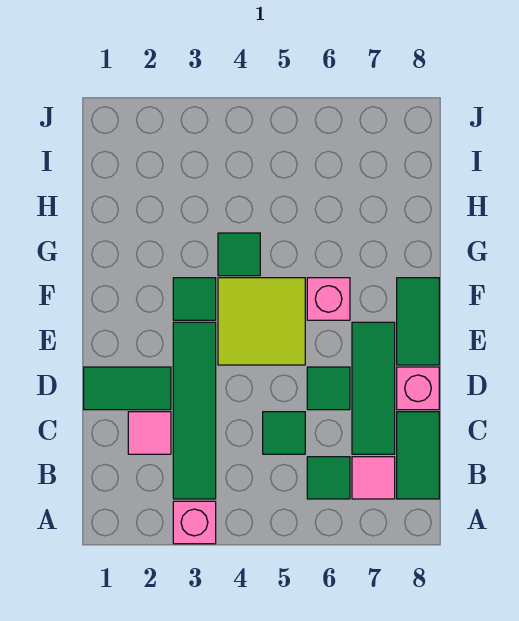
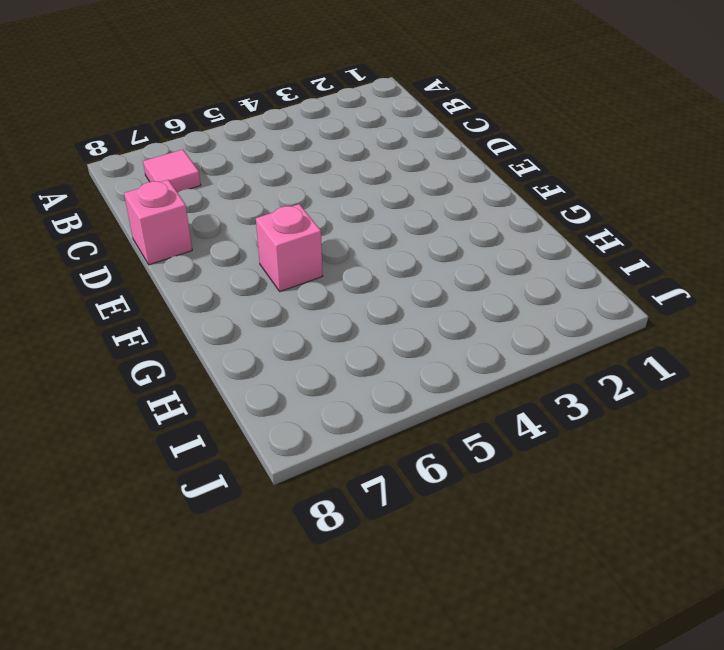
none -> pink 1x1 brick [173,501,216,544]
none -> green 1x4 tile [173,322,216,499]
none -> green 1x1 tile [307,457,350,499]

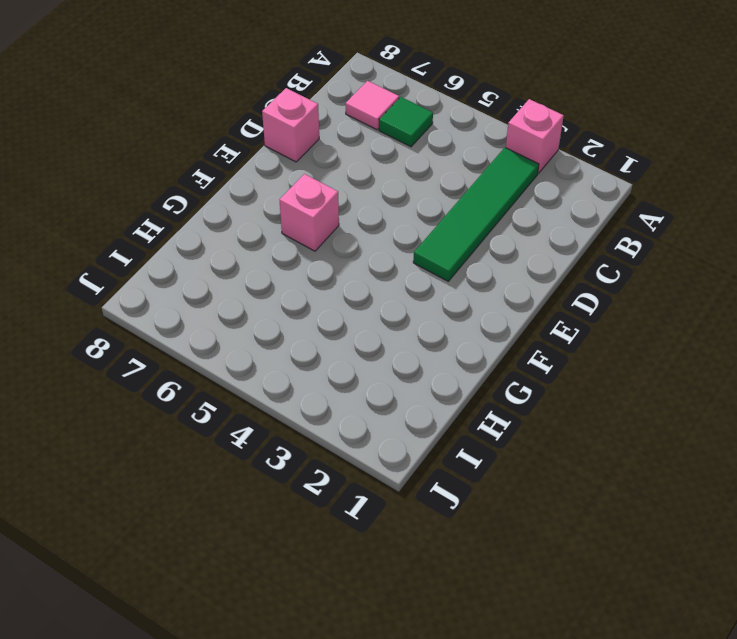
none -> green 1x2 tile [397,412,439,499]
none -> pink 1x1 tile [128,412,171,454]
none -> green 1x1 tile [263,412,305,454]

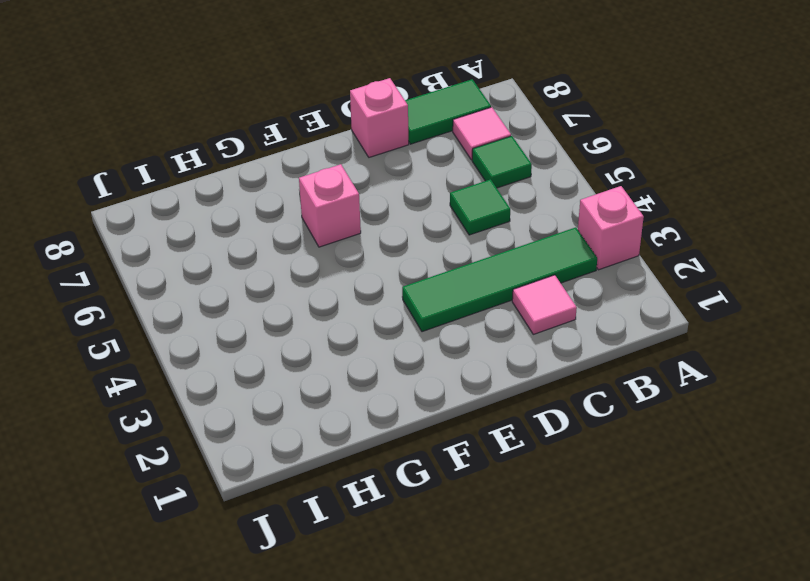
none -> green 1x3 tile [352,322,395,454]
none -> green 1x2 tile [84,367,171,410]
none -> green 1x1 tile [307,367,350,410]

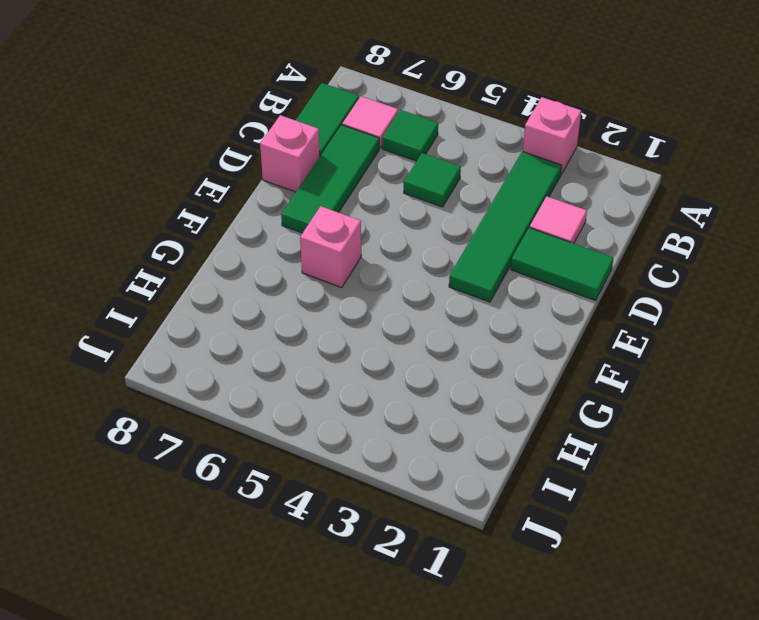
none -> green 1x1 tile [307,367,350,410]
none -> lime 2x2 tile [218,278,305,365]
none -> green 1x2 tile [397,278,439,365]

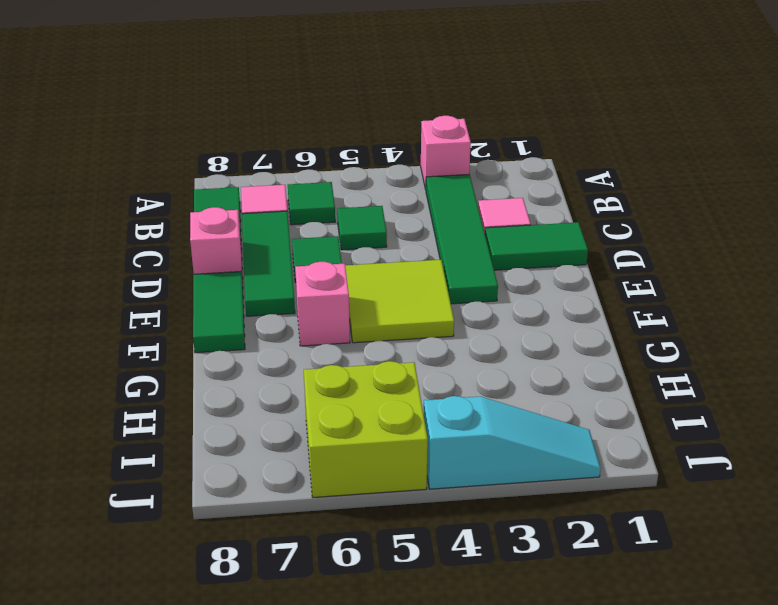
lime 2x2 brick [304,361,428,498] -> none
cyan 1x3 slope [424,396,601,489] -> none
none -> green 1x1 tile [173,278,216,320]
none -> green 1x1 tile [218,233,260,276]

